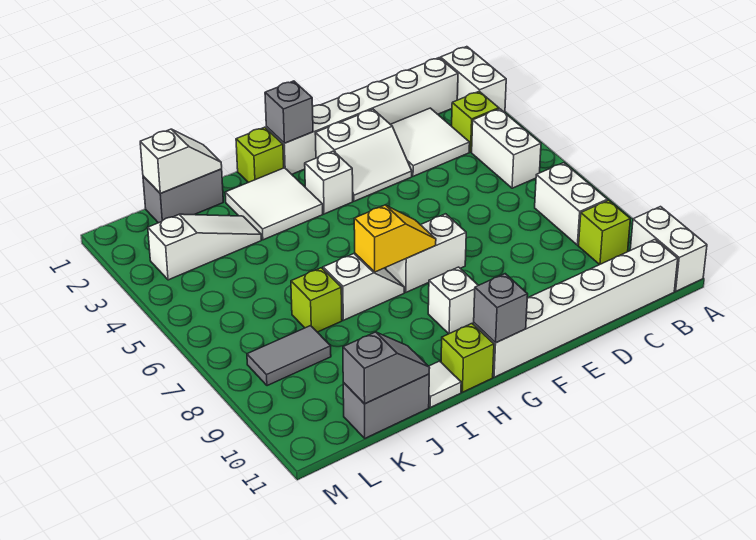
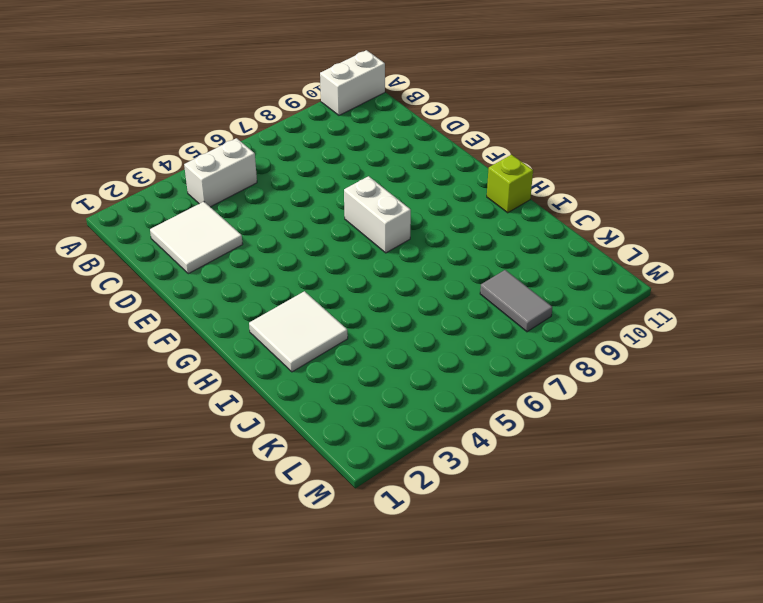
none -> white 1x2 brick [440,47,506,112]
none -> white 1x6 brick [266,58,458,174]
none -> lime 1x1 brick [452,91,499,152]

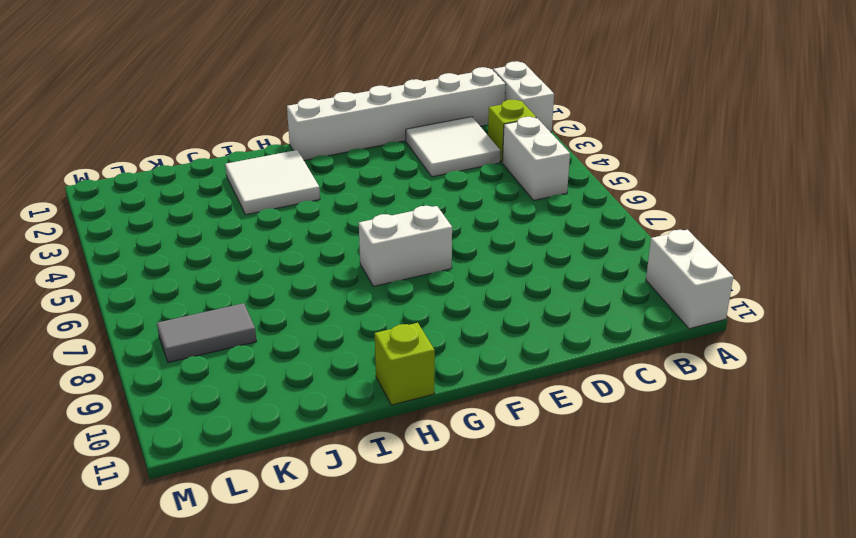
none -> white 1x2 brick [535,163,607,245]
none -> lime 1x1 brick [579,200,630,265]
none -> white 1x6 brick [474,240,678,377]

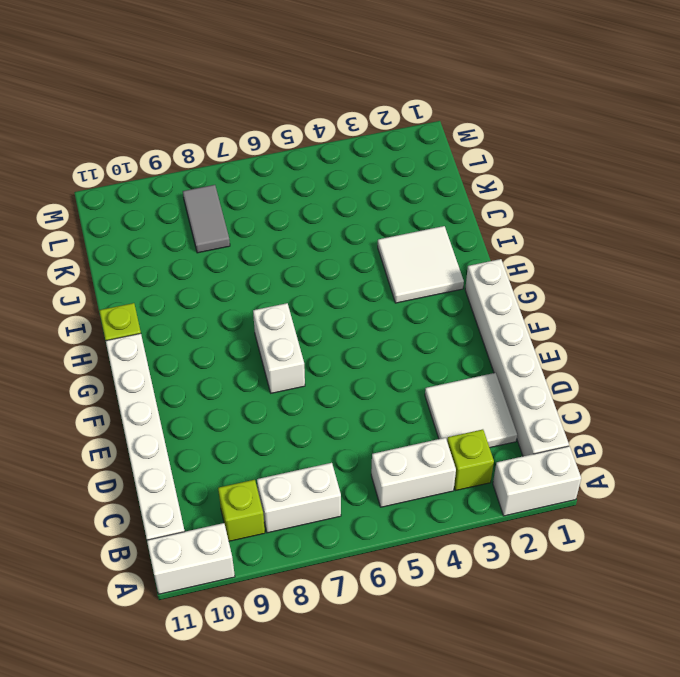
none -> white 2x2 slope [315,109,412,201]
none -> white 1x1 brick [305,151,353,214]
none -> white 1x1 brick [428,267,478,334]

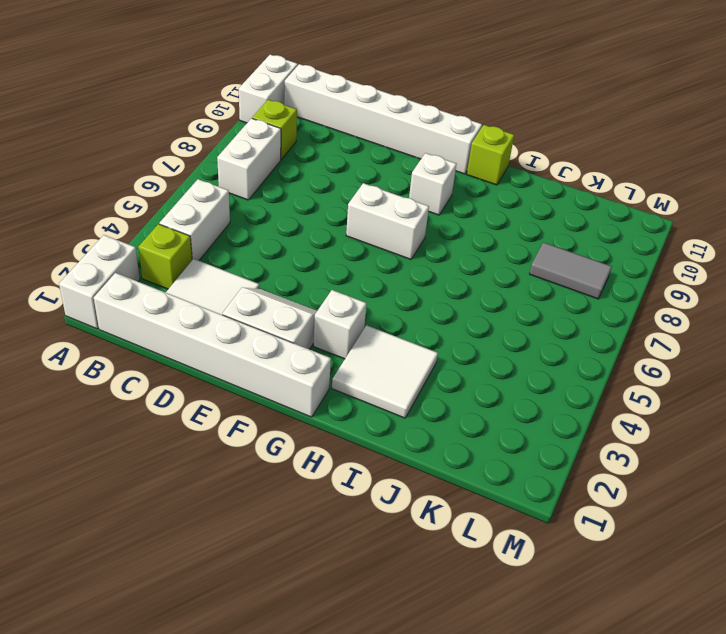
none -> lime 1x1 brick [236,127,284,183]
none -> white 1x2 slope [323,254,404,320]
none -> white 1x1 tile [429,361,461,407]

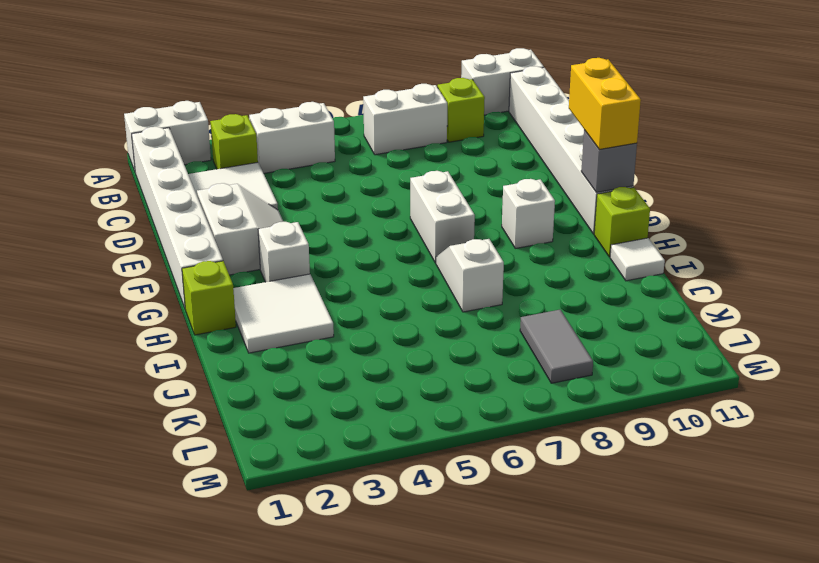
yellow 1x2 brick [569,58,641,149] -> none
none -> grey 1x2 brick [143,169,223,223]
none -> white 1x3 slope [148,214,261,280]
none -> lime 1x1 brick [291,268,342,332]

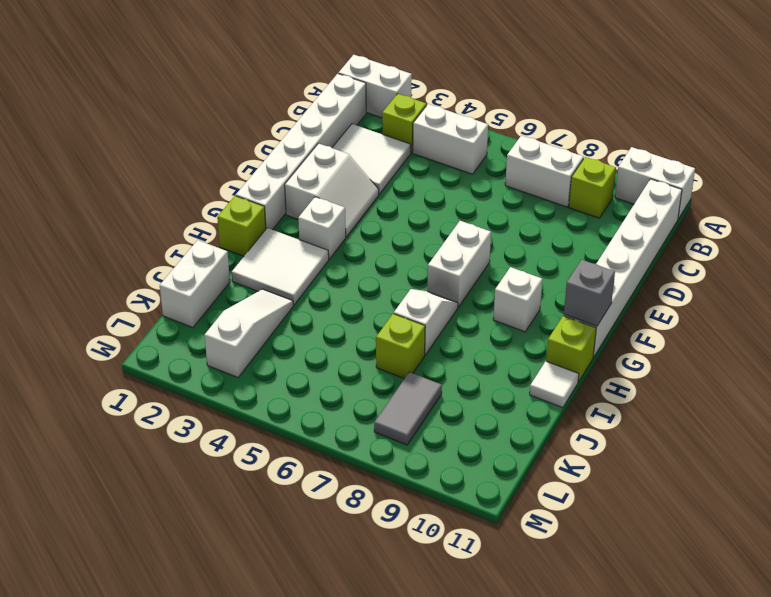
white 1x2 brick [160,240,230,328] -> grey 1x2 brick [143,169,223,223]
none -> grey 1x2 brick [343,374,429,438]
none -> grey 1x1 brick [265,81,313,143]
none -> yellow 1x2 slope [354,205,436,272]

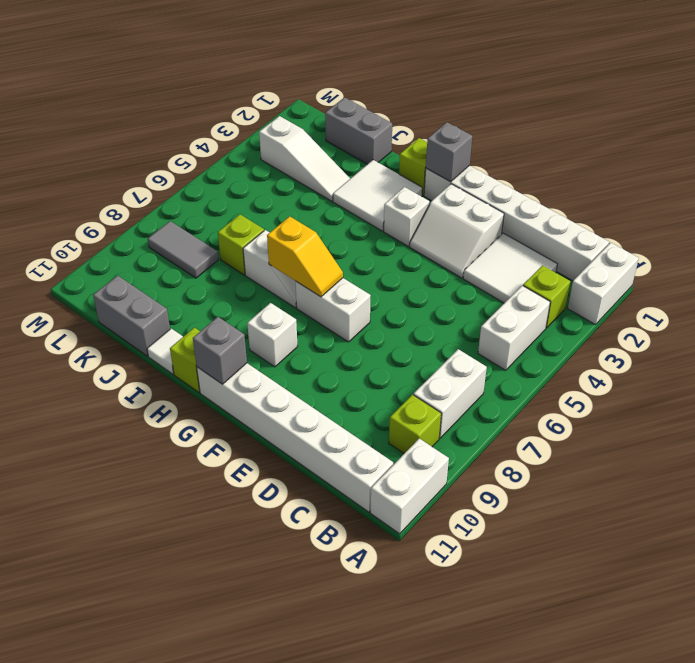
none -> white 1x2 slope [140,129,222,193]
none -> grey 1x2 slope [343,332,430,404]

